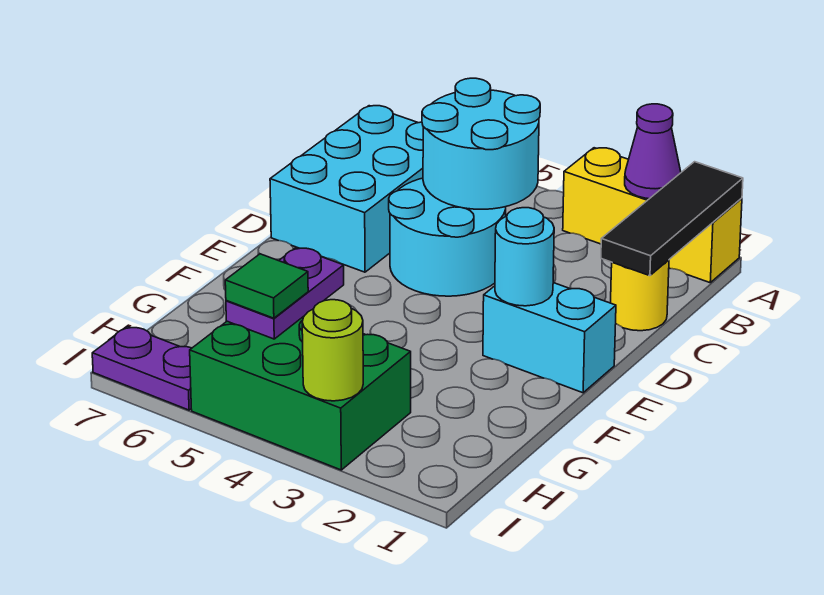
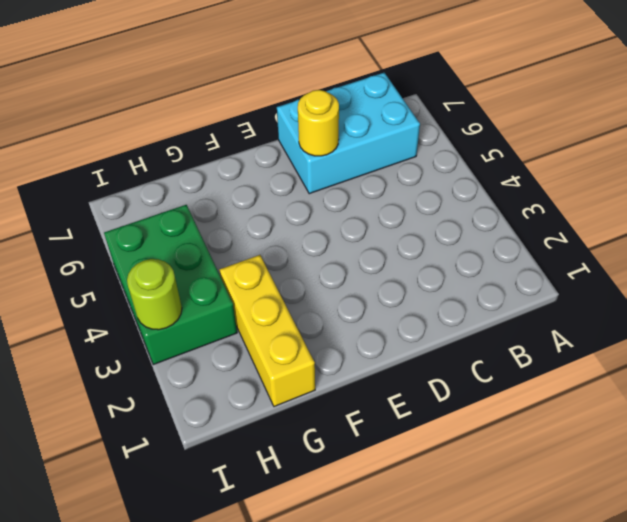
yellow 1x1 round brick [298,90,339,156] -> yellow 1x1 round brick moved to [611,260,669,331]
yellow 1x3 brick [220,255,315,407] -> yellow 1x3 brick moved to [563,148,742,283]
none -> cyan 2x2 round brick [389,178,506,296]
none -> cyan 1x2 brick [483,283,616,393]
none -> purple 1x2 plate [92,326,192,410]

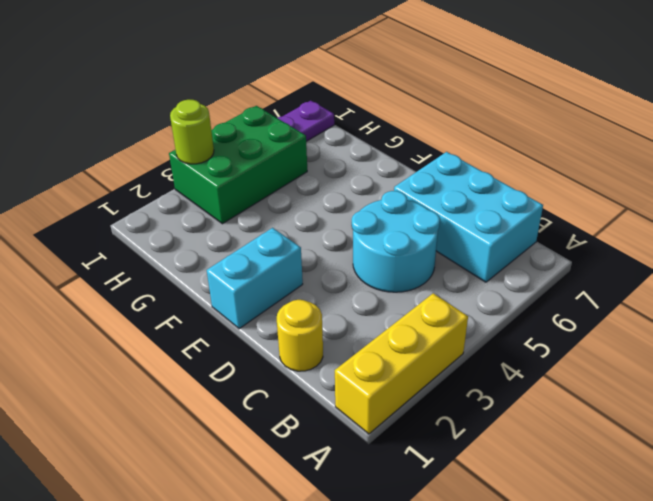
none -> black 1x3 tile [601,162,743,276]
none -> purple 1x1 cone [625,104,681,199]
none -> cyan 2x2 round brick [422,78,540,209]

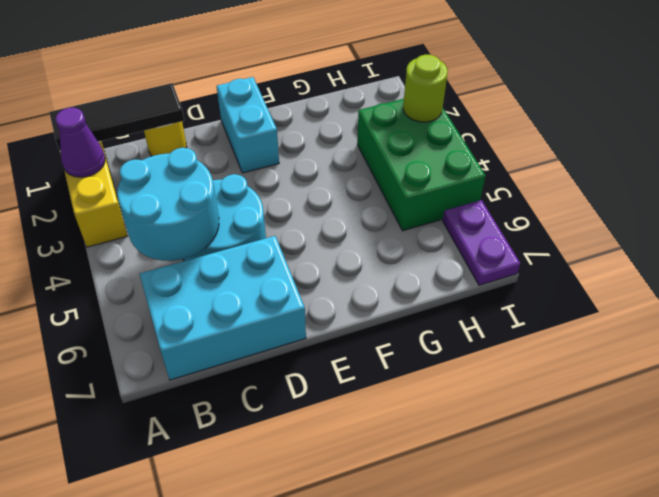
none -> cyan 1x1 round brick [495,208,554,306]
none -> purple 1x2 plate [226,247,344,339]
none -> green 1x1 tile [225,254,308,318]

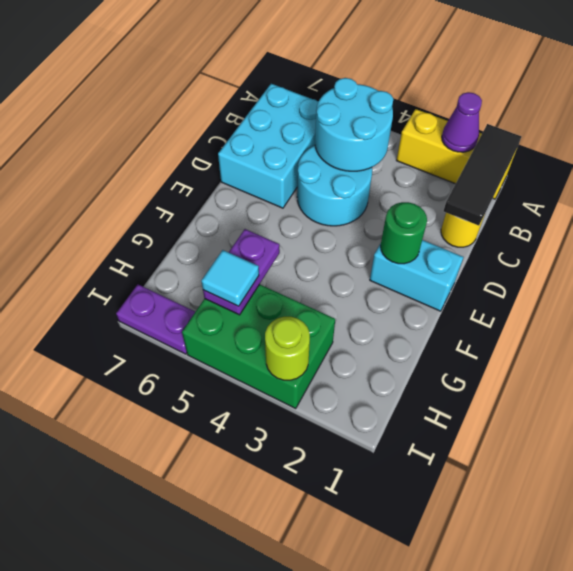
green 1x1 round brick [381,202,427,264] -> cyan 1x1 round brick [495,208,554,306]
cyan 1x1 tile [201,250,259,306] -> green 1x1 tile [225,254,308,318]

